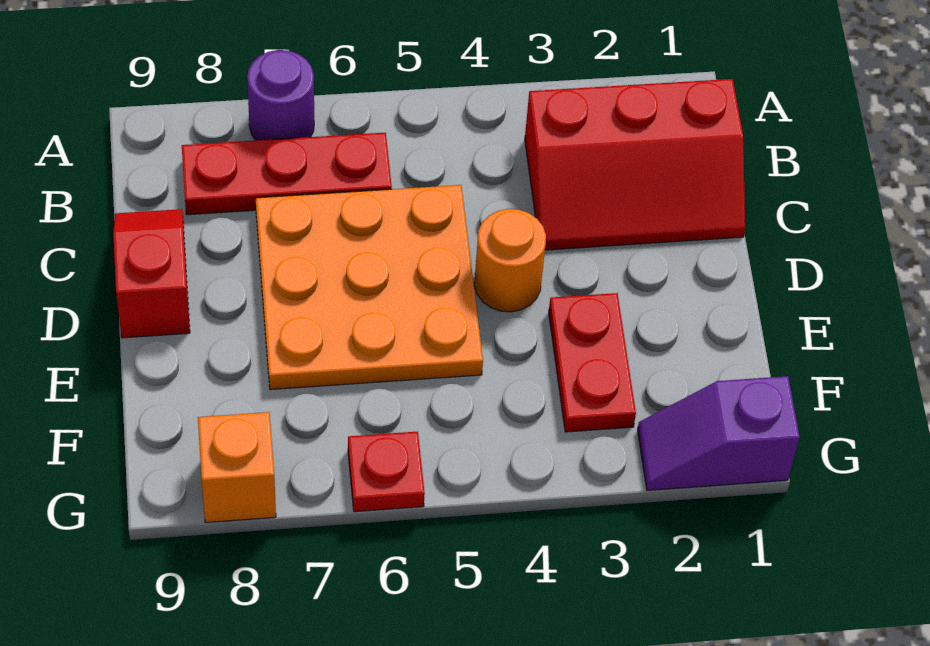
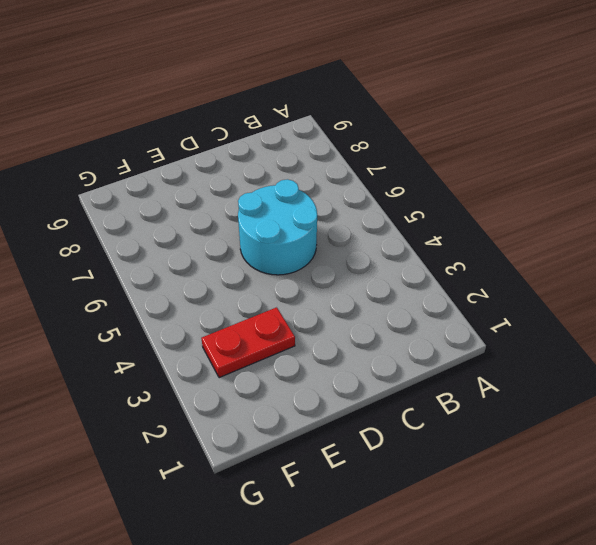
cyan 2x2 round brick [238,179,317,275] -> orange 3x3 plate [255,185,483,390]
none -> purple 1x1 round brick [247,50,314,140]
none -> red 2x3 slope [525,79,745,250]

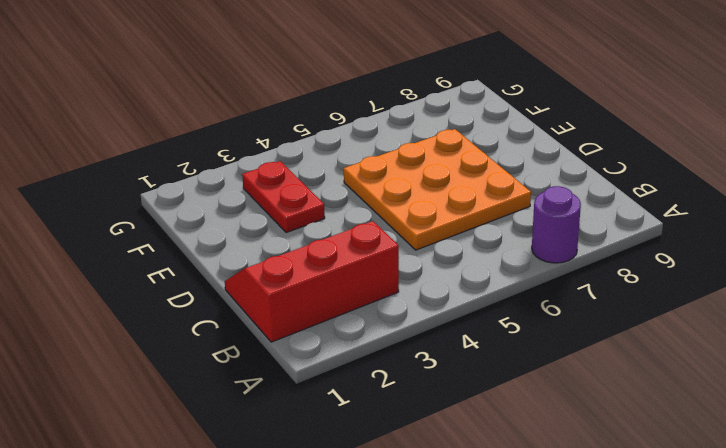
none -> red 1x3 plate [182,133,392,215]
none -> red 1x2 slope [113,209,190,338]

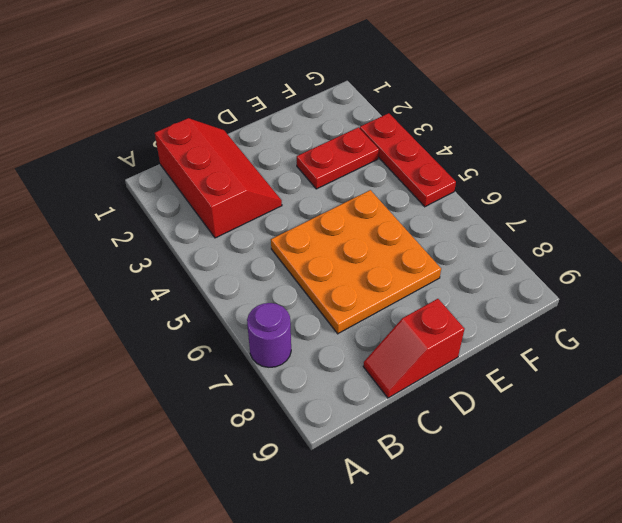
red 1x3 plate [360,113,456,207] -> red 1x3 plate moved to [182,133,392,215]
none -> orange 1x1 round brick [474,209,546,312]
none -> purple 1x2 slope [638,376,800,490]

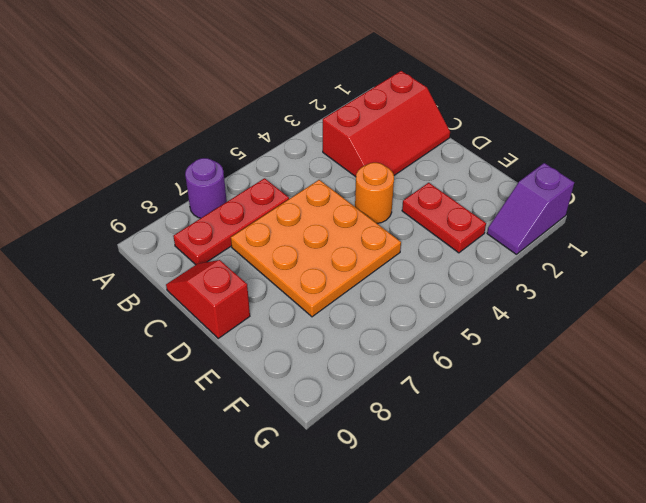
none -> red 1x1 plate [348,431,425,512]
none -> orange 1x1 brick [198,412,276,522]

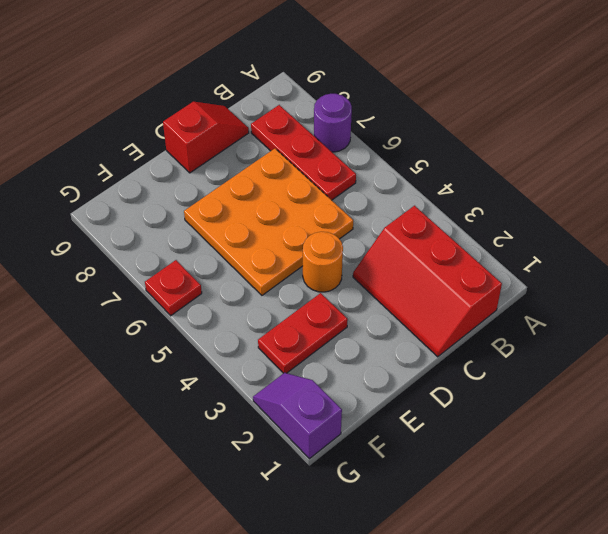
none -> orange 1x1 brick [198,412,276,522]

